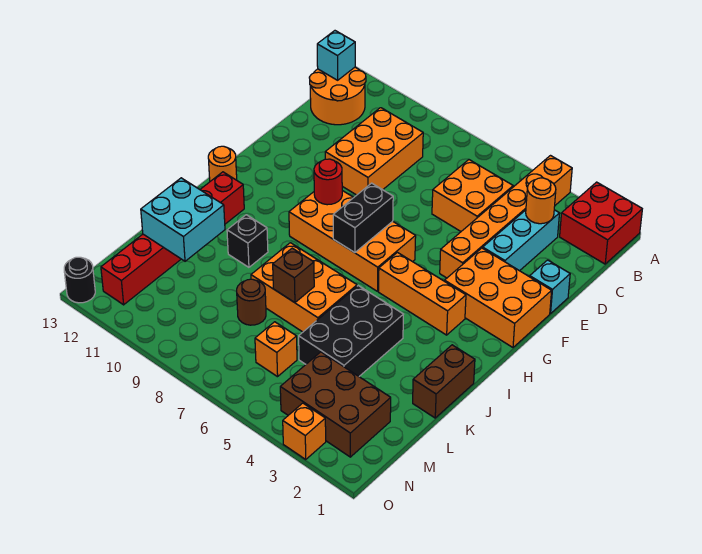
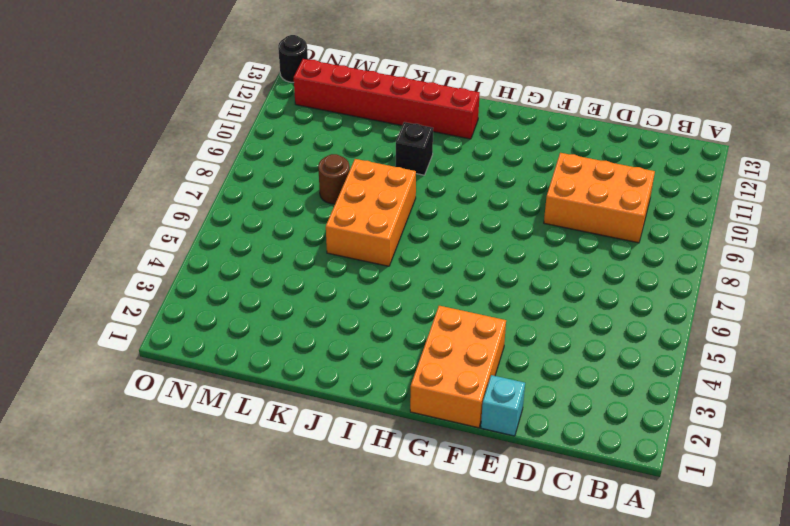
none -> red 2x2 brick [560,182,642,264]
none -> orange 1x6 brick [440,156,572,278]
none -> orange 2x2 round brick [309,67,366,125]

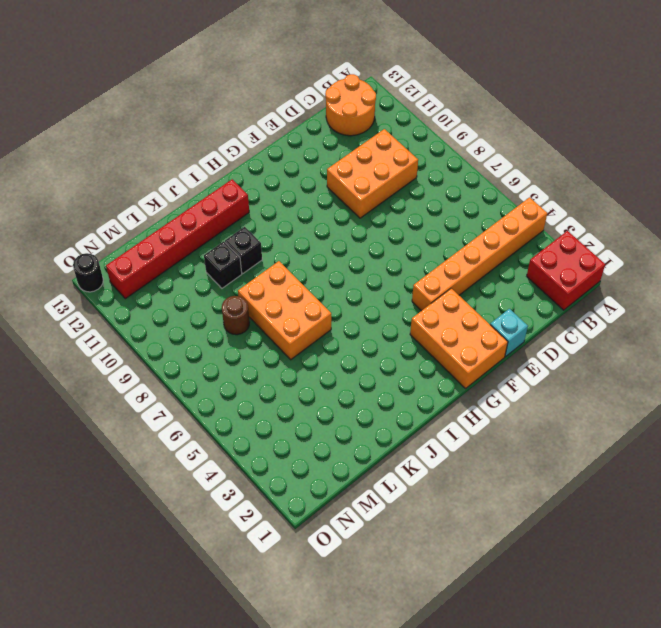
black 1x1 brick [204,241,242,288] -> none
none -> cyan 1x3 brick [483,210,560,271]
none -> orange 2x2 brick [432,160,513,231]
none -> orange 2x4 brick [289,191,416,291]

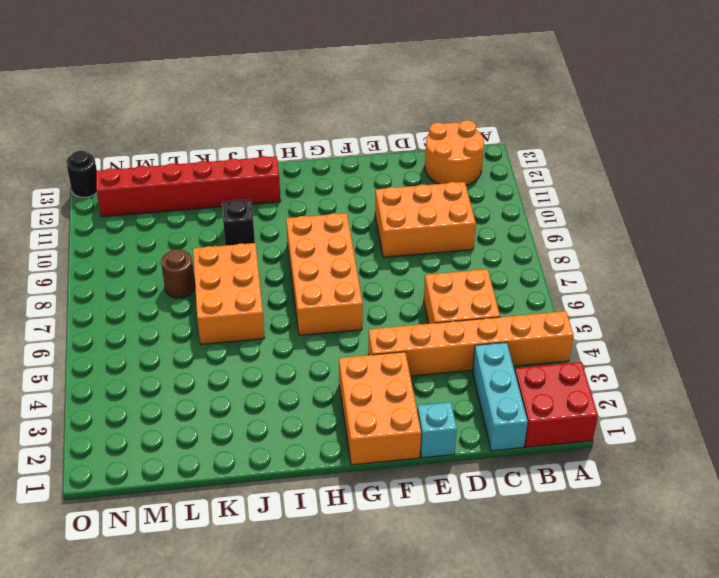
cyan 1x3 brick [472,342,528,451] -> cyan 1x3 brick turned to [483,210,560,271]
none -> orange 1x3 brick [379,252,466,335]
none -> orange 1x1 round brick [208,146,237,181]
none -> brown 1x2 brick [413,345,475,418]

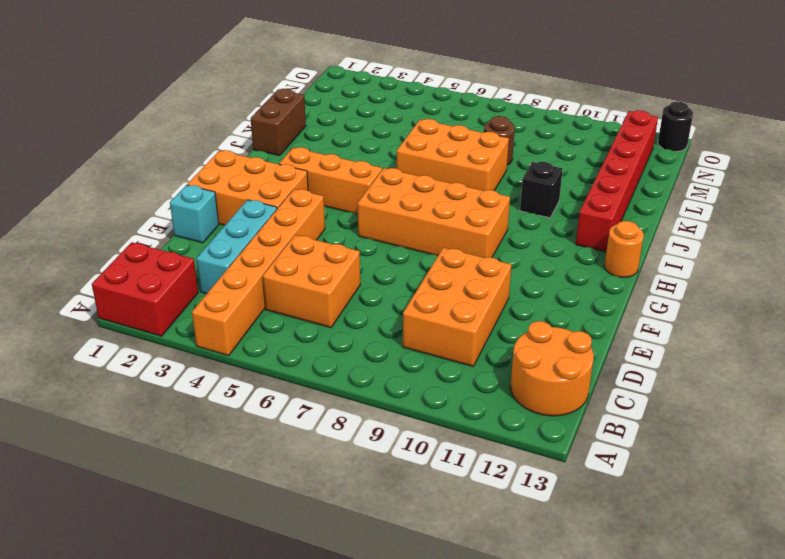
none -> black 2x3 brick [299,286,404,376]
none -> brown 2x3 brick [280,352,391,457]
none -> orange 1x1 brick [255,322,297,377]

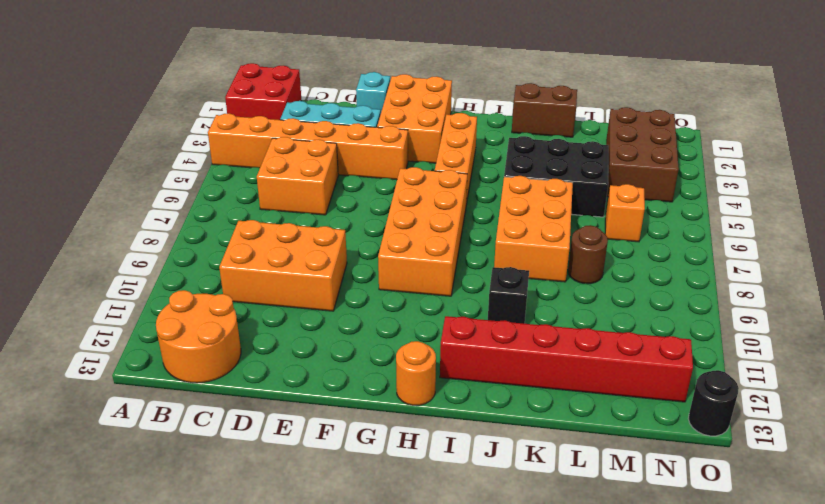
none -> orange 1x1 brick [283,403,326,459]
none -> cyan 1x1 brick [317,31,355,80]
none -> orange 1x1 round brick [526,178,556,224]

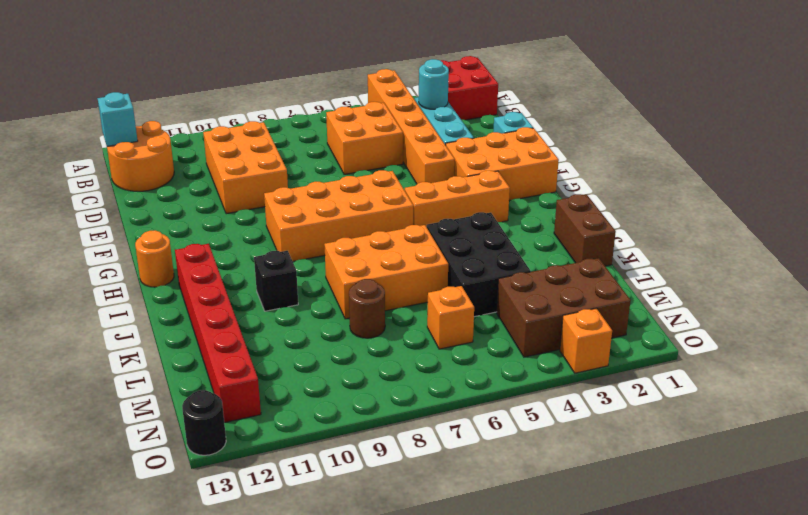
cyan 1x1 round brick [419,59,449,109] -> orange 1x1 round brick [526,178,556,224]
none -> black 1x2 brick [333,183,393,253]
none -> red 1x1 round brick [314,159,342,205]
none -> brown 1x1 brick [273,248,314,303]

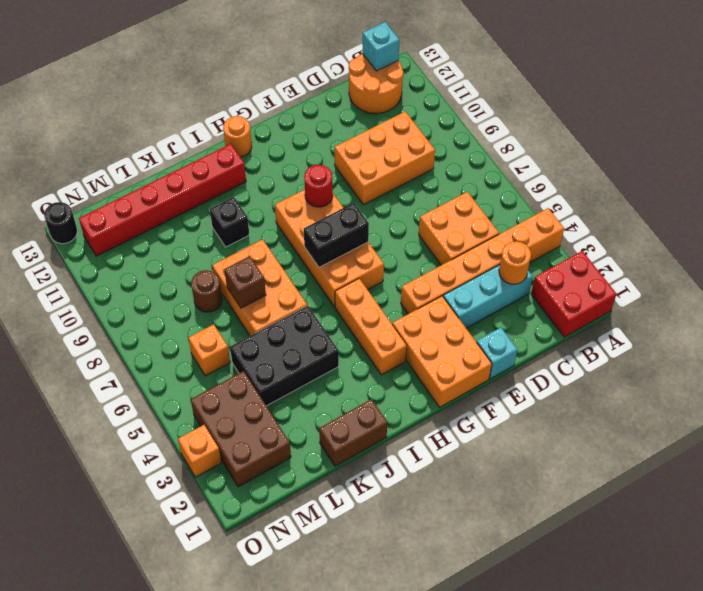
none -> cyan 2x2 brick [141,178,225,261]

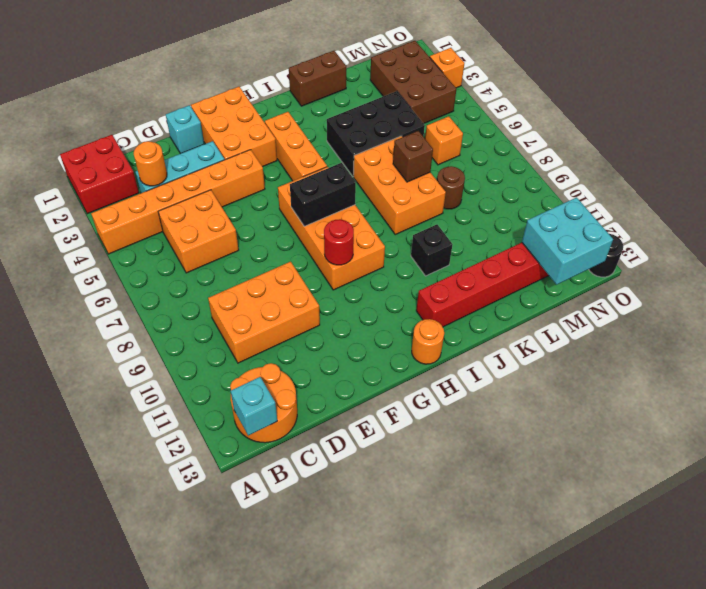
cyan 2x2 brick [522,198,613,285] -> cyan 2x2 brick moved to [141,178,225,261]

